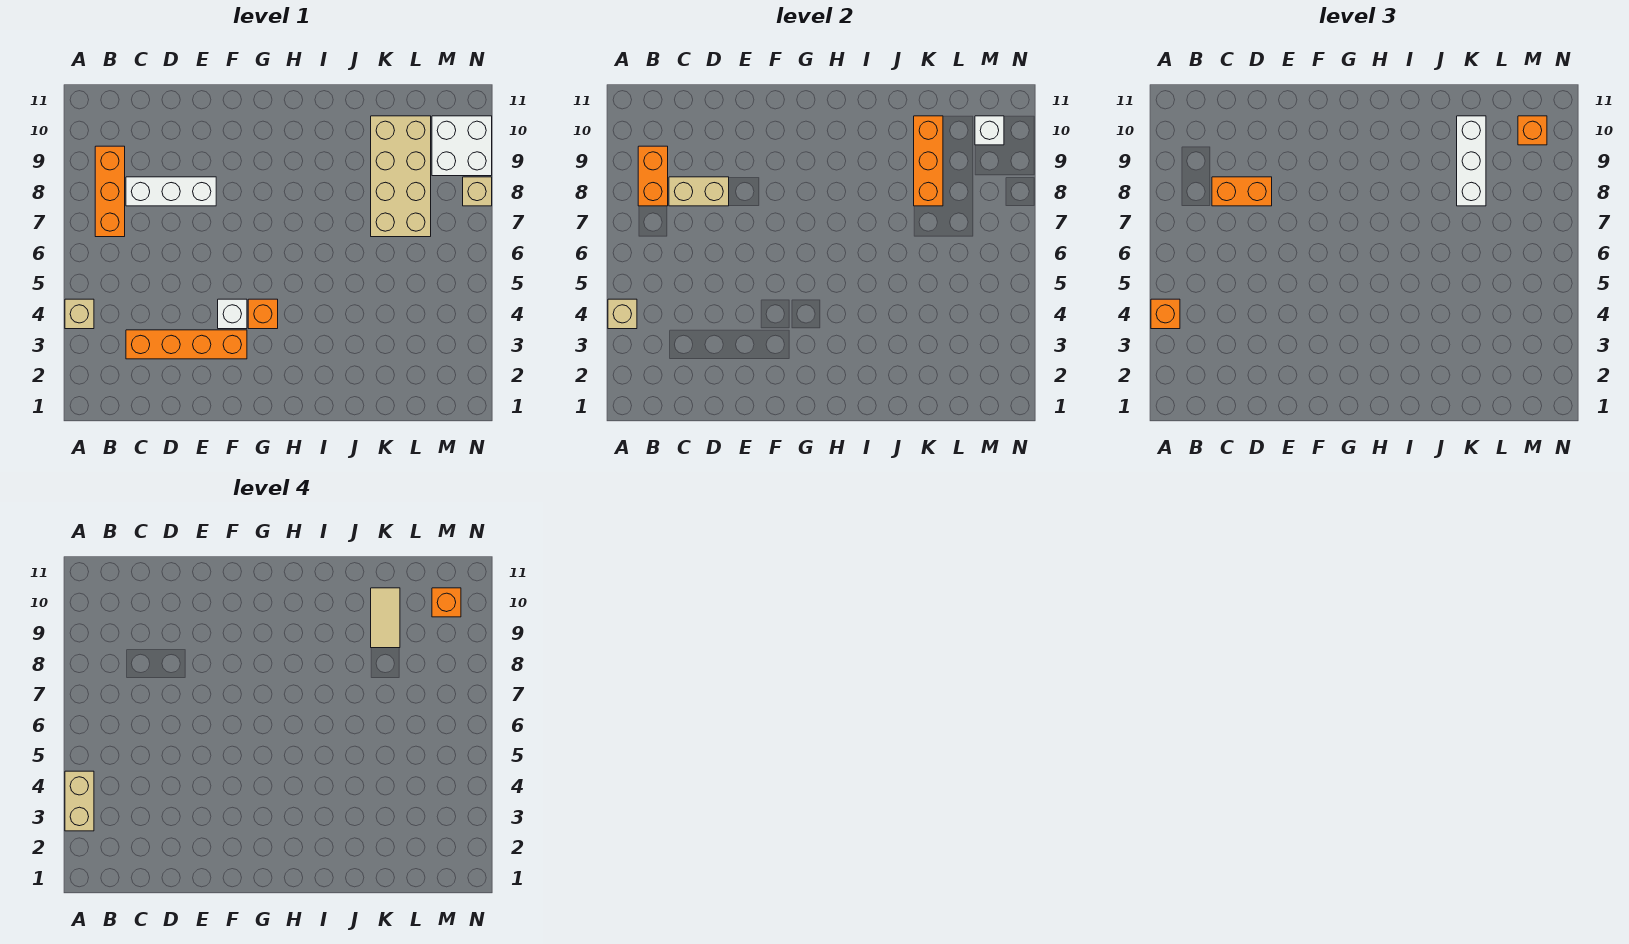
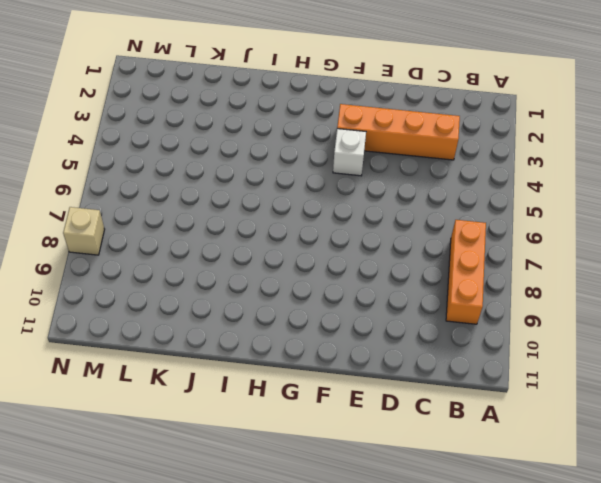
none -> tan 1x1 brick [65,299,94,329]
none -> white 1x3 brick [126,177,216,206]
none -> orange 1x1 brick [248,299,278,329]

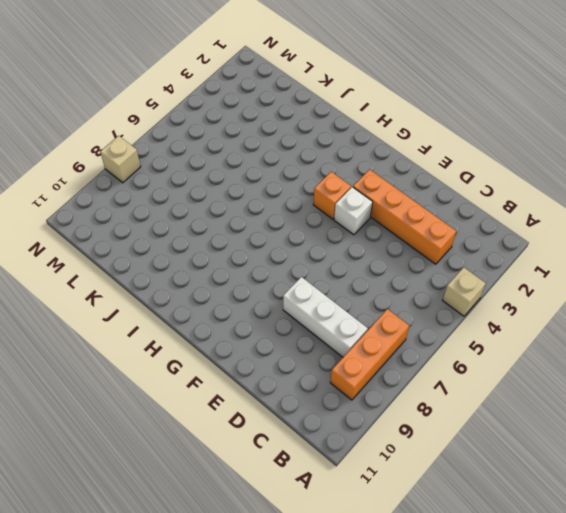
none -> tan 2x4 brick [371,116,431,237]
none -> white 2x2 brick [432,116,492,176]
none -> tan 1x1 brick [608,299,637,329]

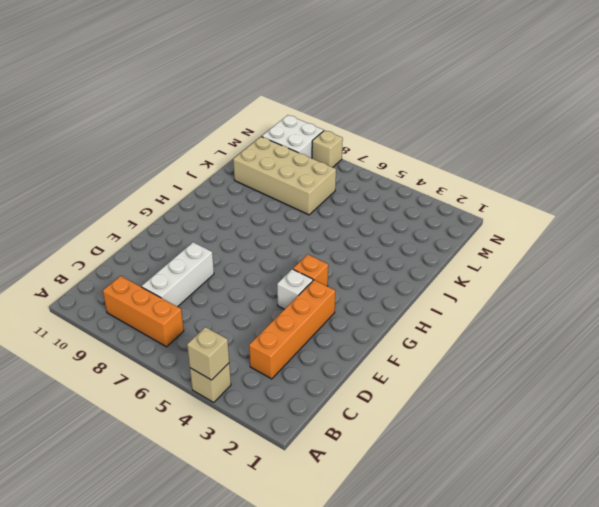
none -> orange 1x2 brick [638,146,668,206]
none -> tan 1x2 brick [669,177,729,206]
none -> orange 1x3 brick [914,116,943,206]

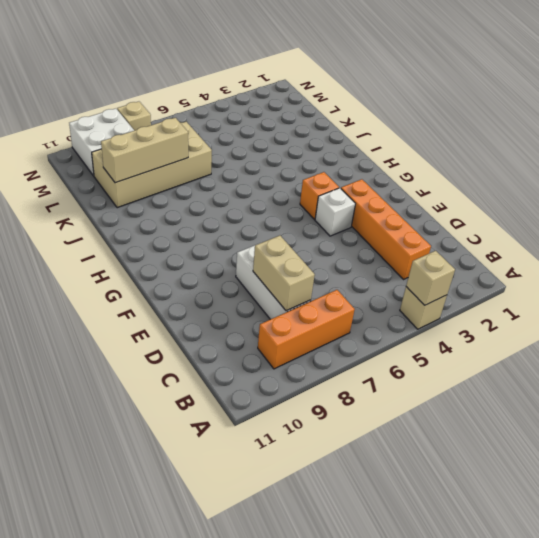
tan 1x3 brick [101,118,188,183] -> orange 1x3 brick [914,116,943,206]
none -> orange 1x2 brick [638,146,668,206]
none -> white 1x1 brick [975,116,1004,145]
none -> orange 1x1 brick [1151,299,1180,329]

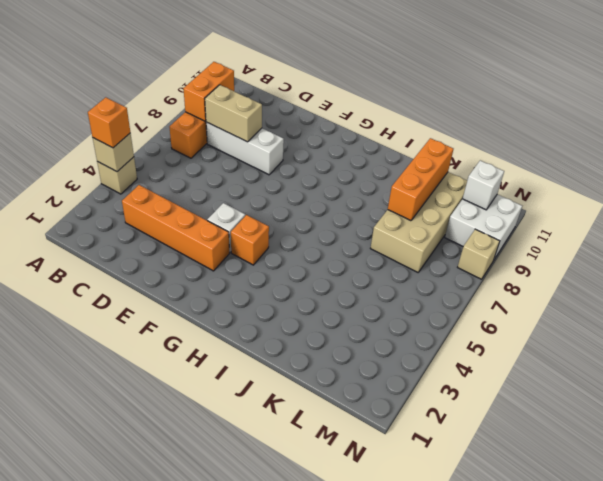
none -> orange 1x2 brick [1212,177,1272,206]
none -> white 1x3 brick [1457,116,1486,206]
none -> orange 1x1 brick [1518,116,1547,145]

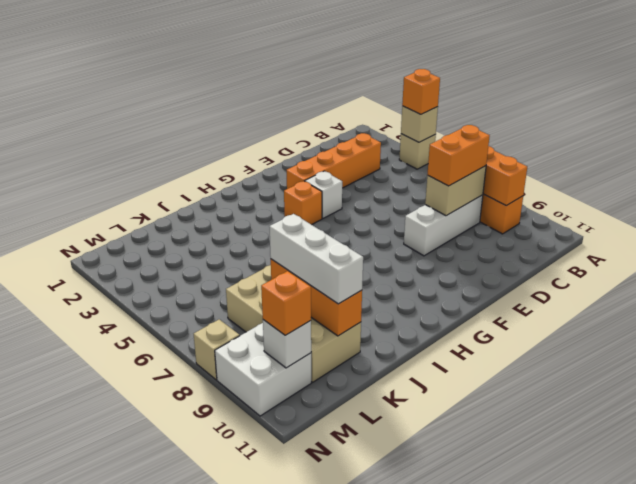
none -> tan 1x2 brick [65,771,94,831]
none -> tan 1x2 tile [371,588,400,648]
none -> orange 1x1 brick [432,588,461,617]

